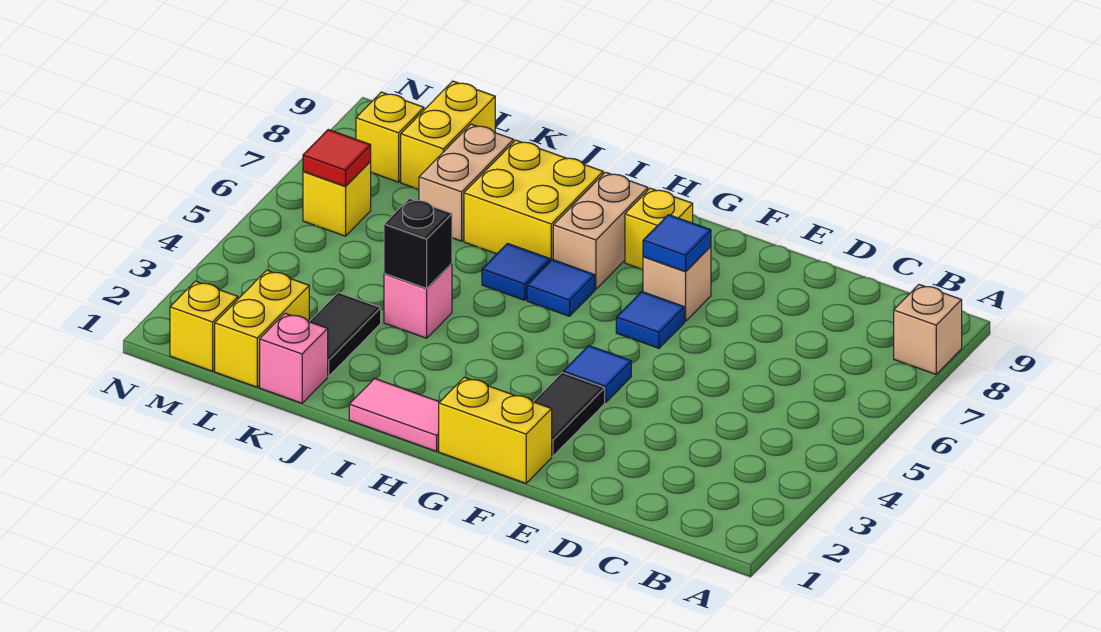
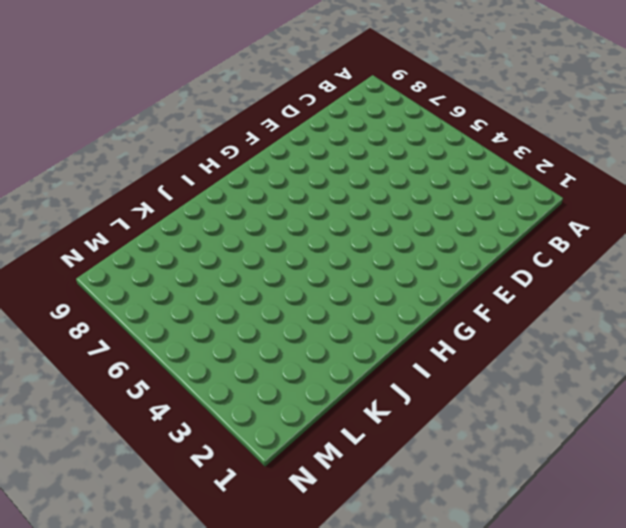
none -> tan 1x1 brick [894,284,962,374]
none -> yellow 1x2 brick [439,377,552,483]
none -> black 1x2 tile [534,373,605,456]

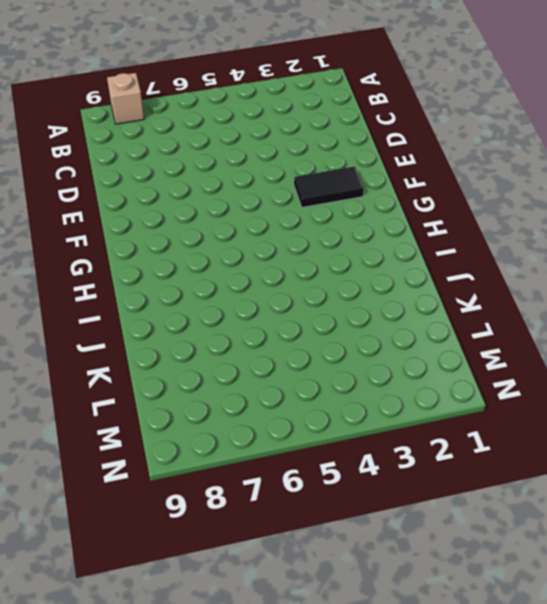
none -> yellow 1x2 brick [439,377,552,483]
none -> blue 1x1 tile [563,346,631,402]
none -> blue 1x1 tile [616,292,684,348]

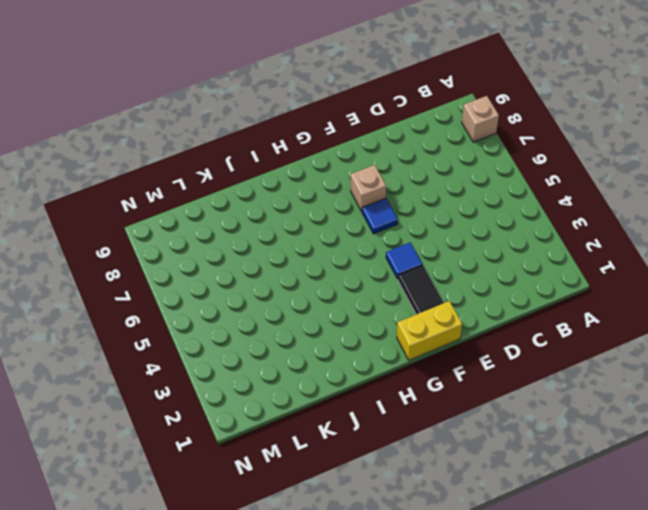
none -> yellow 1x1 brick [625,188,693,270]
none -> pink 1x2 tile [349,379,439,451]
none -> blue 1x1 tile [527,260,595,316]

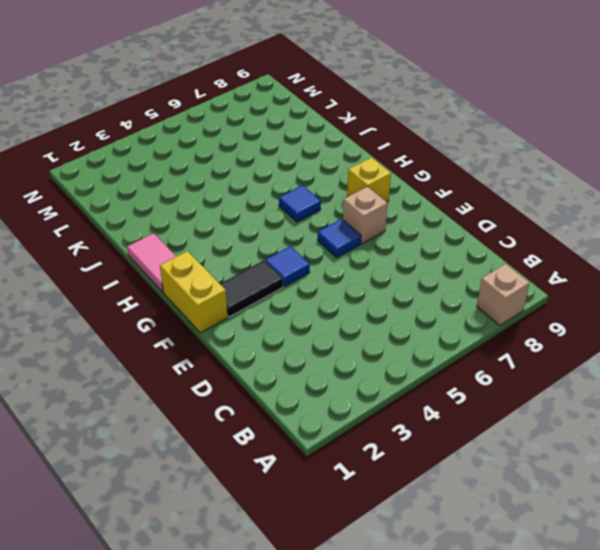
none -> tan 1x2 brick [553,172,648,289]
none -> blue 1x1 tile [482,244,550,300]
none -> yellow 2x2 brick [464,140,603,261]

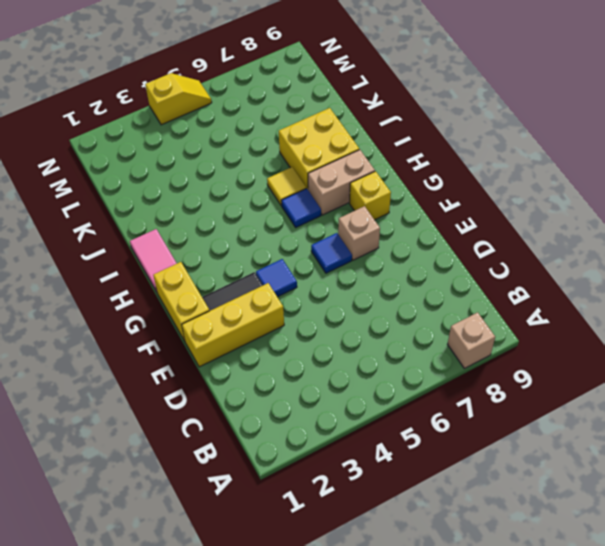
yellow 1x3 brick [182,283,284,367] -> none
yellow 1x1 tile [267,167,306,206] -> blue 1x1 tile [482,244,550,300]
yellow 1x2 slope [145,73,212,125] -> none
none -> pink 1x1 brick [384,263,452,338]
none -> pink 1x1 brick [260,313,328,403]
none -> black 1x2 tile [309,293,381,376]

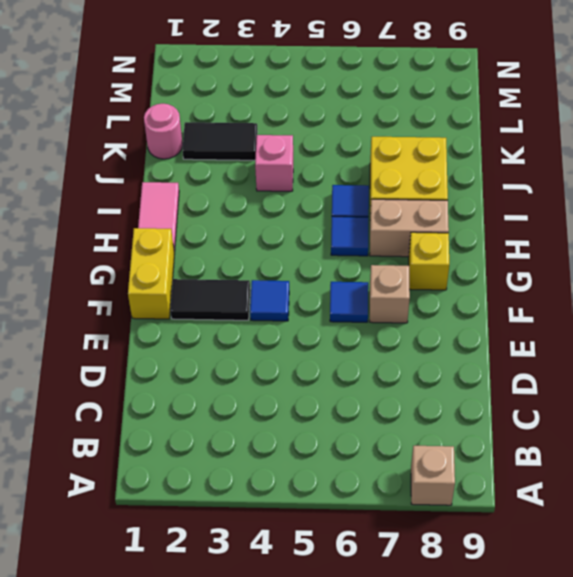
pink 1x1 round brick [144,104,183,159] -> pink 1x1 brick [260,313,328,403]
none -> tan 1x2 brick [419,124,514,241]
none -> yellow 1x2 brick [215,270,309,387]
none -> yellow 1x2 brick [401,81,495,189]

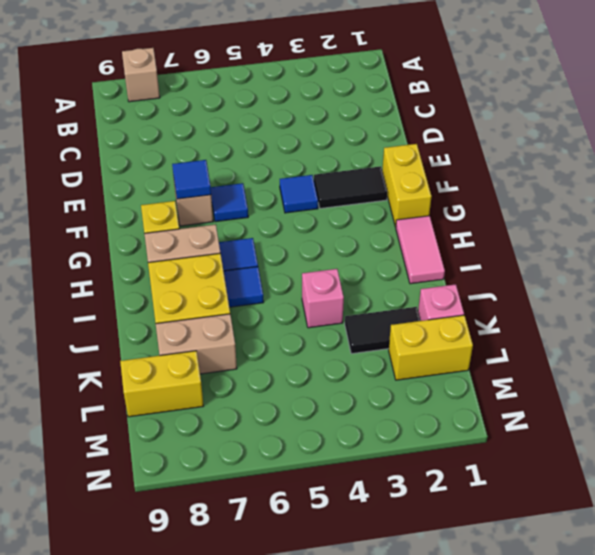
none -> yellow 1x1 brick [170,281,238,371]
none -> yellow 1x1 brick [303,161,371,236]
none -> yellow 1x1 brick [356,92,424,182]

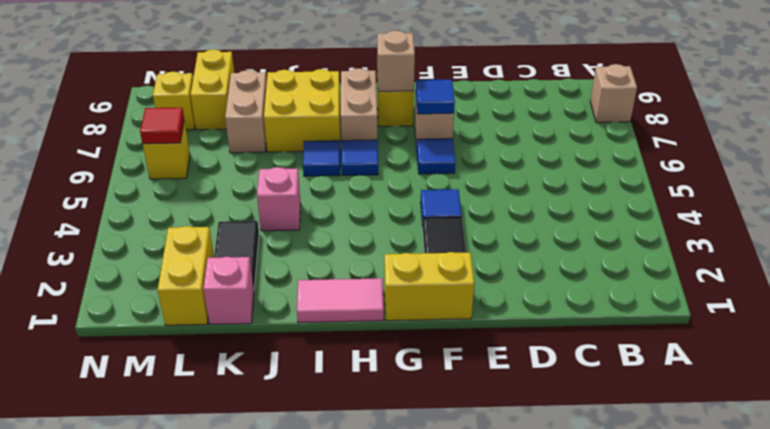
tan 1x1 brick [377,31,415,91] -> none
none -> yellow 1x1 brick [170,281,238,371]
none -> black 1x1 brick [384,198,452,288]

